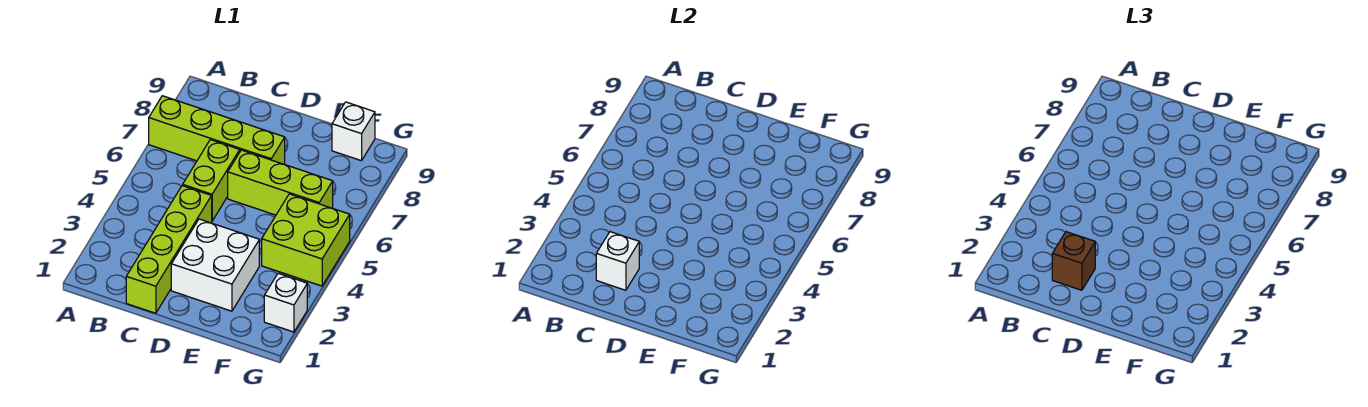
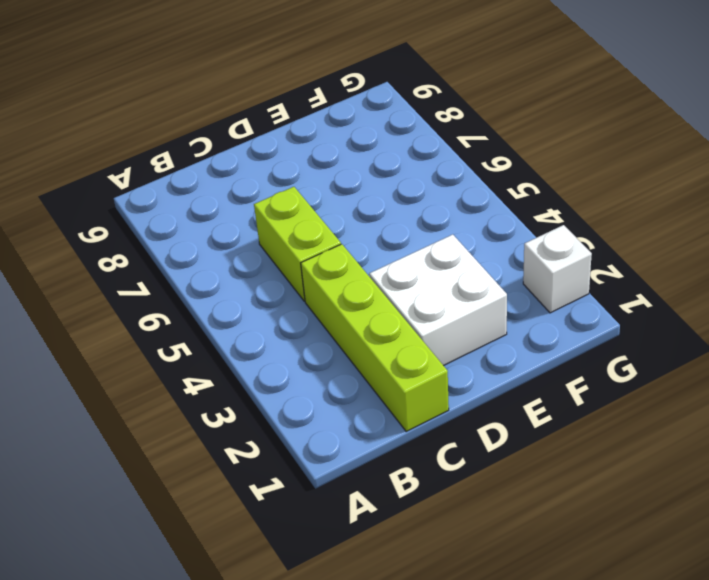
none -> lime 1x4 brick [149,96,285,165]
none -> lime 1x3 brick [228,150,333,215]

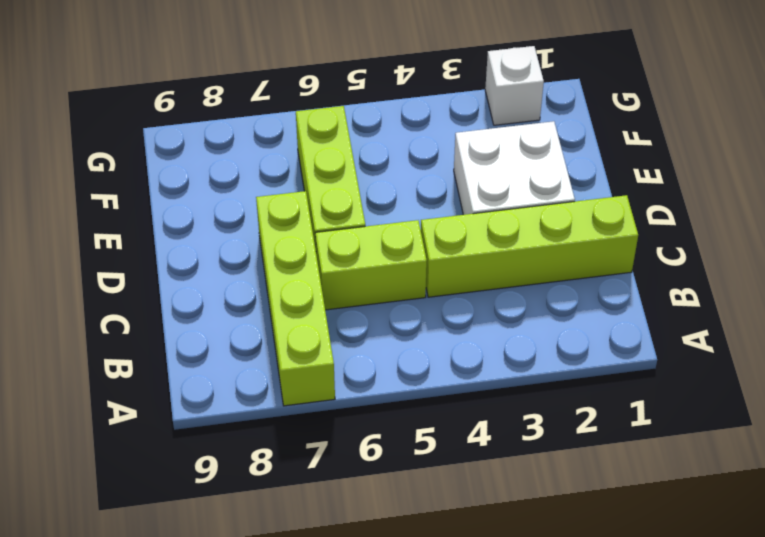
none -> lime 2x2 brick [262,194,350,286]
none -> white 1x1 brick [332,102,375,161]

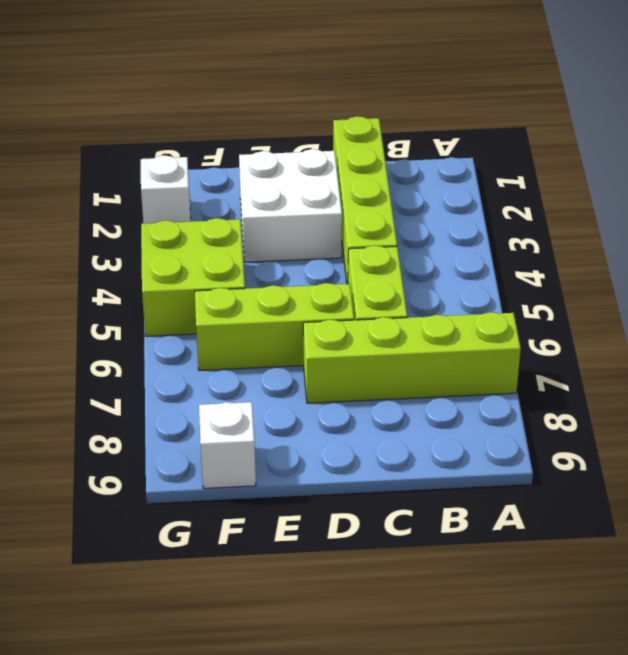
none -> white 1x1 brick [596,232,639,290]
none -> brown 1x1 brick [1052,232,1095,290]

